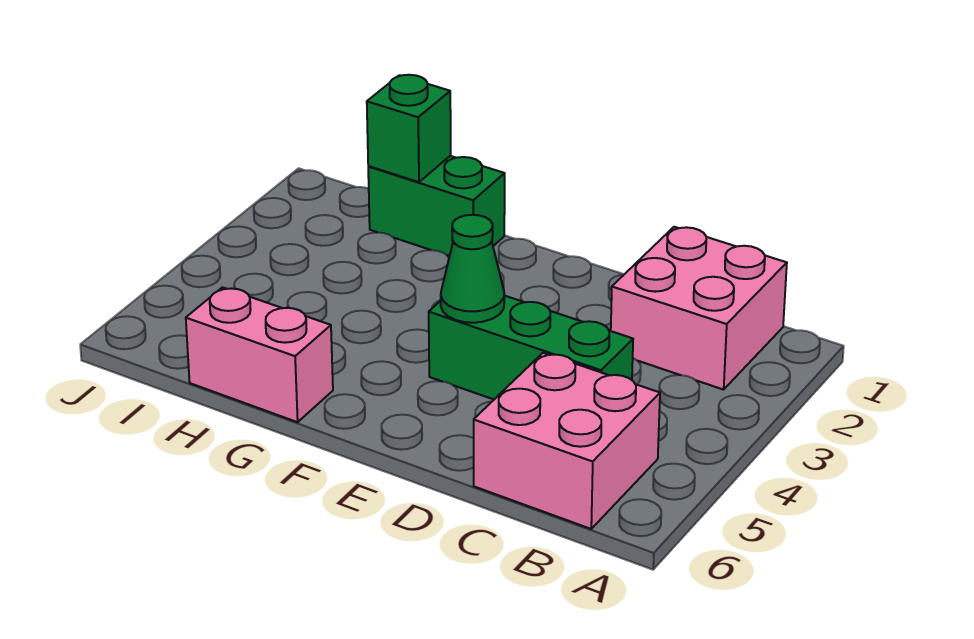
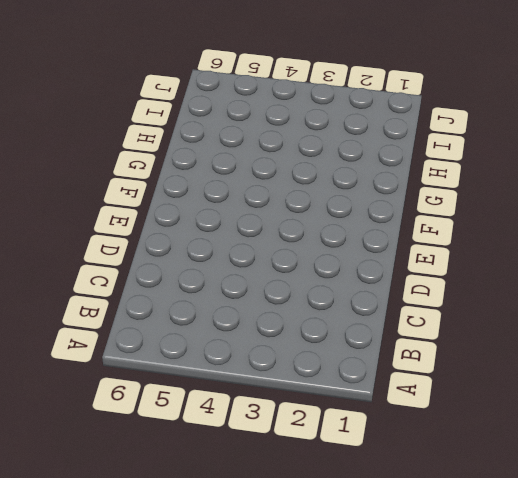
none -> pink 2x2 brick [611,227,787,390]
none -> pink 2x2 brick [474,353,660,529]

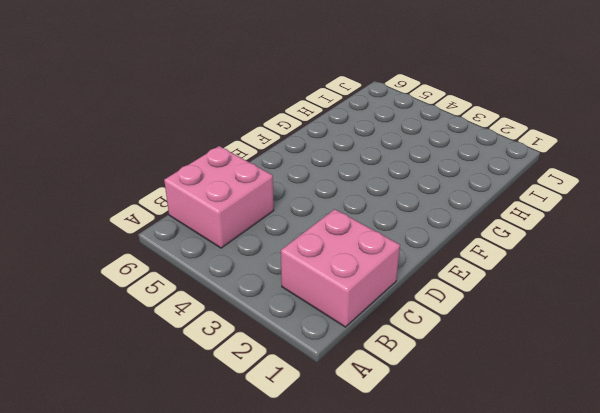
none -> green 1x3 brick [429,296,633,399]
none -> green 1x2 brick [368,156,505,256]

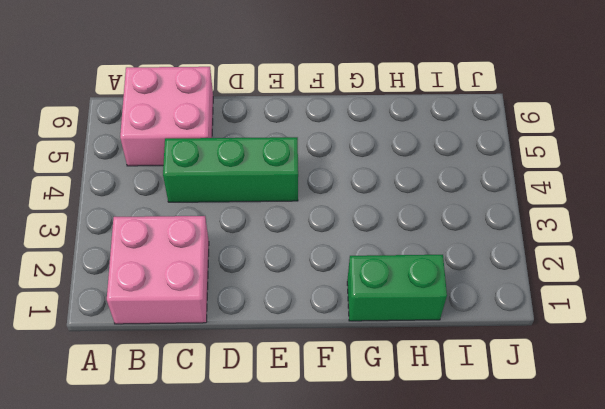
none -> pink 1x2 brick [186,287,333,422]
none -> green 1x1 cone [441,215,504,323]

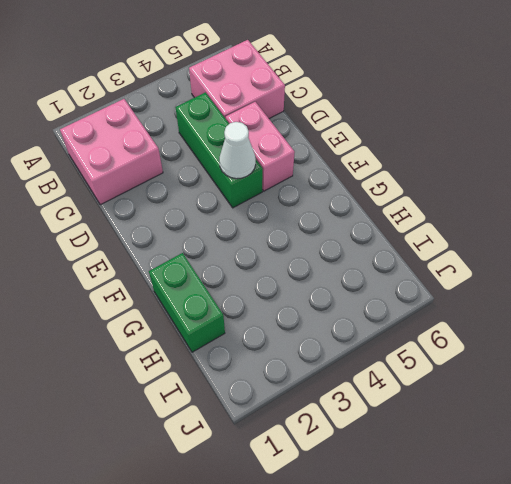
pink 1x2 brick [226,102,295,191] -> pink 1x2 brick moved to [186,287,333,422]
white 1x1 cone [219,122,256,179] -> green 1x1 cone [441,215,504,323]
none -> green 1x1 brick [367,75,451,182]

